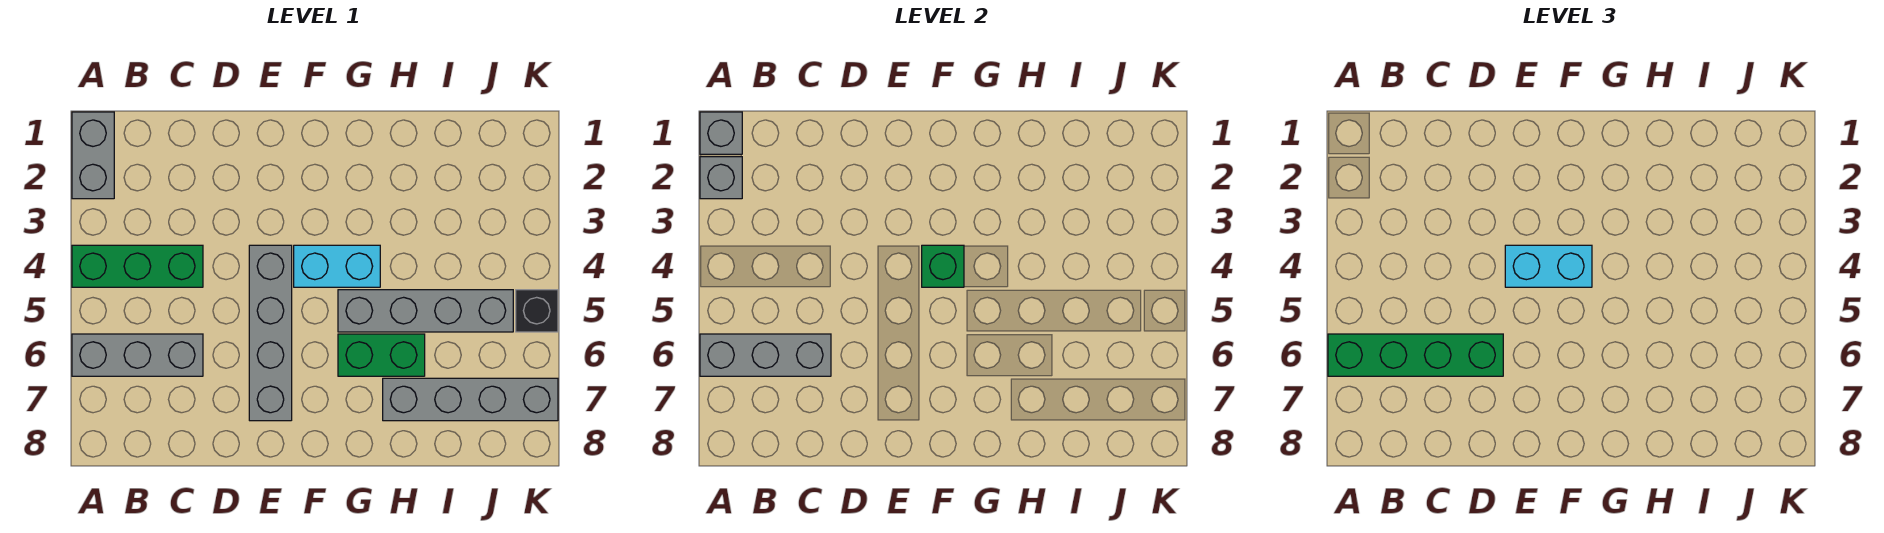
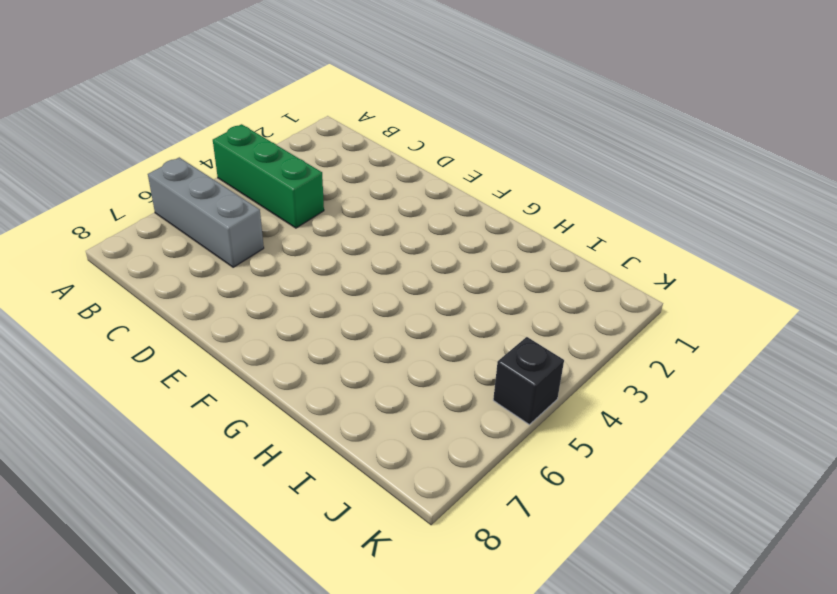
none -> grey 1x2 brick [72,112,114,199]
none -> grey 1x4 brick [249,245,292,421]
none -> cyan 1x2 brick [294,245,380,287]

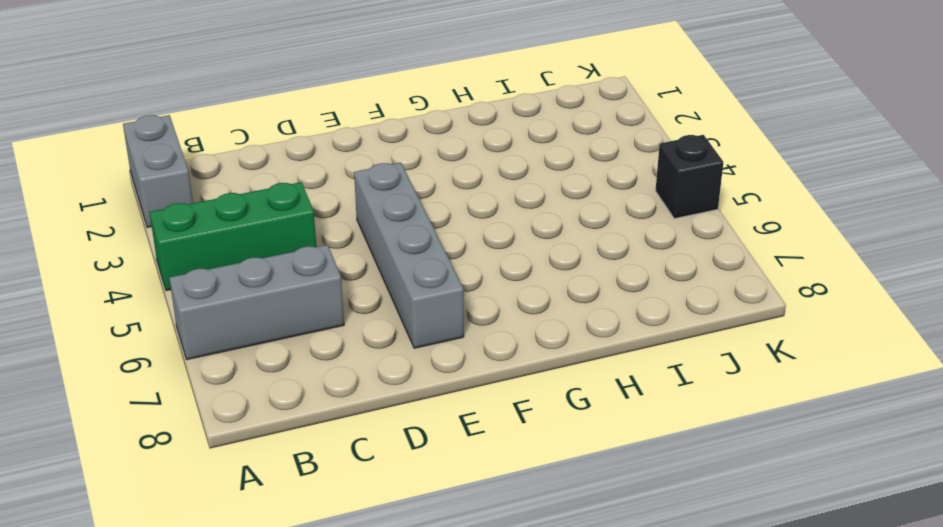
none -> cyan 1x2 brick [294,245,380,287]
none -> grey 1x4 brick [338,290,513,332]
none -> green 1x2 brick [338,334,425,376]

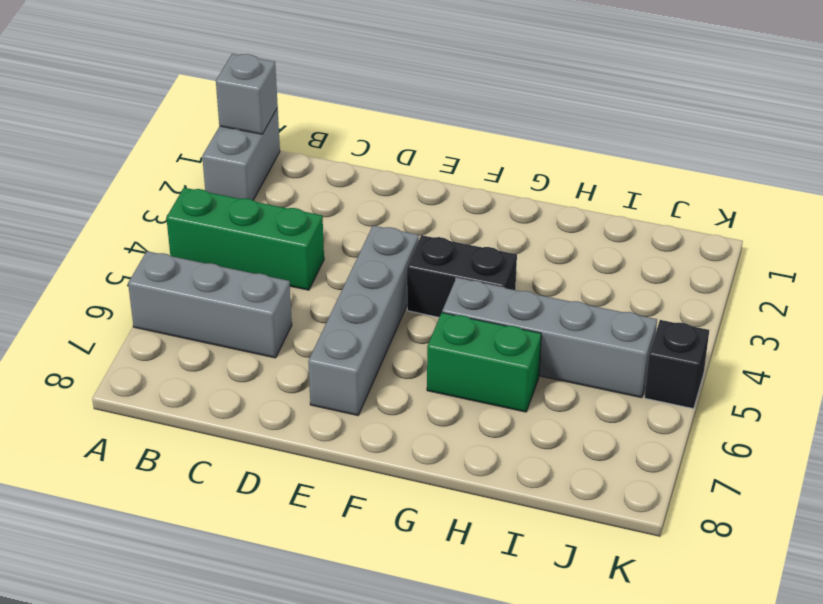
black 1x2 brick [407,235,517,317] -> cyan 1x2 brick [294,245,380,287]
none -> grey 1x4 brick [383,378,558,421]
none -> grey 1x1 brick [700,157,742,199]
none -> grey 1x3 brick [700,334,831,376]

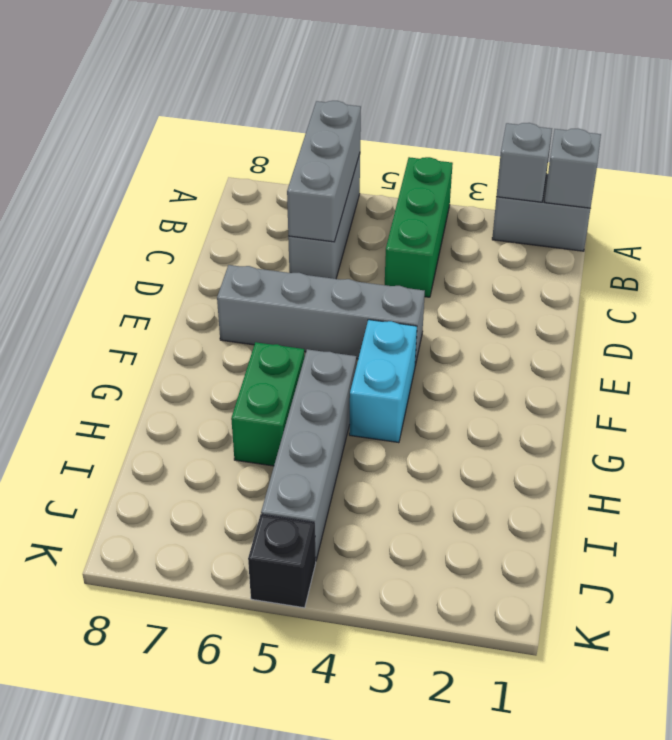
none -> grey 1x4 brick [383,378,558,421]
none -> green 1x1 brick [922,245,964,287]
none -> green 1x4 brick [1328,334,1503,376]

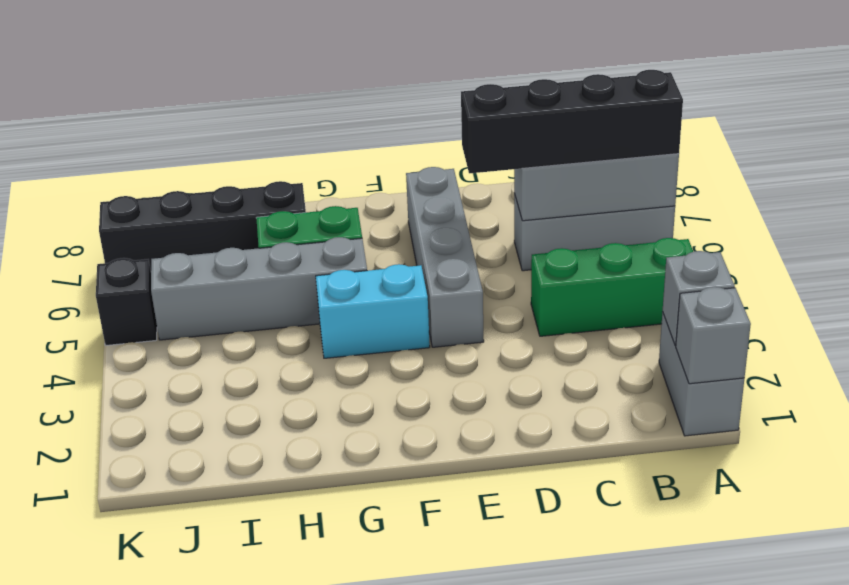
black 1x4 brick [461,70,683,173] -> green 1x4 brick [1328,334,1503,376]
black 1x4 brick [99,181,306,270] -> grey 1x4 brick [383,378,558,421]
none -> green 1x1 brick [922,245,964,287]
none -> cyan 1x2 brick [1505,245,1592,287]

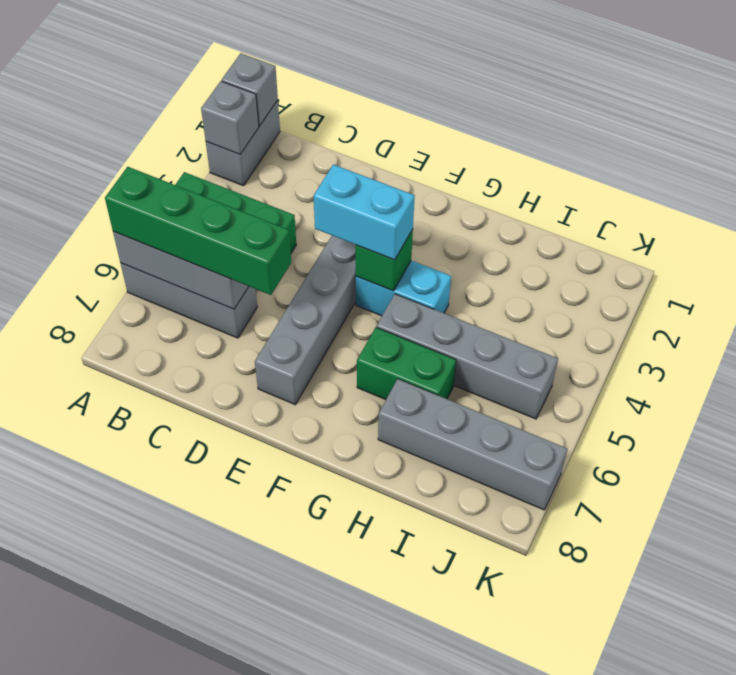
none -> black 1x1 brick [516,290,558,332]

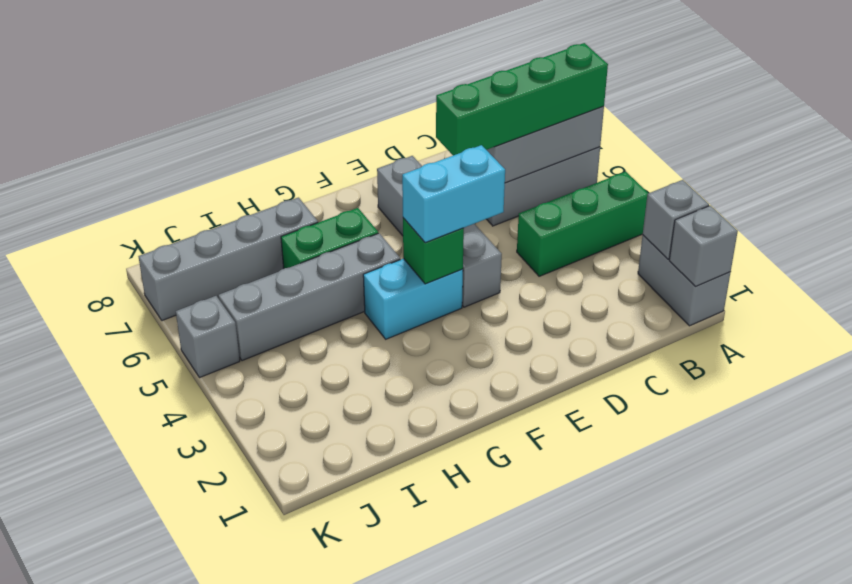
grey 1x1 brick [176,296,240,378] -> black 1x1 brick [516,290,558,332]

